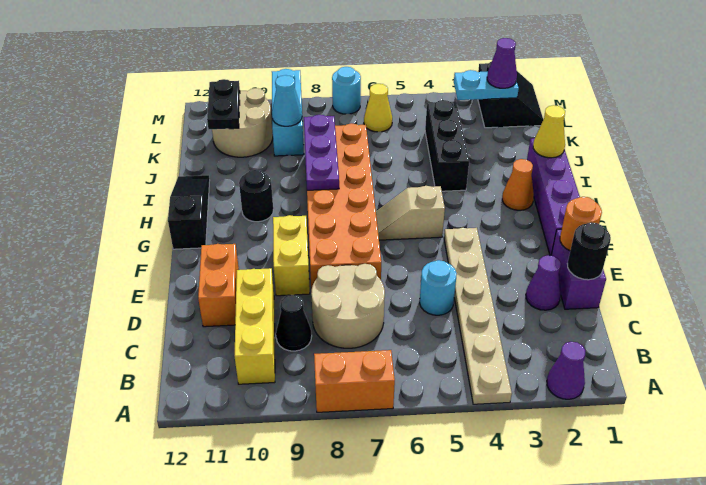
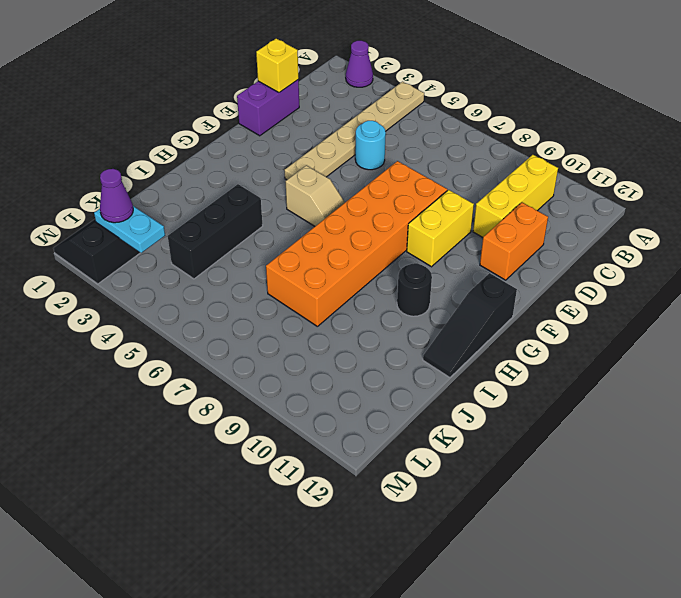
yellow 1x1 brick [256,38,299,93] -> black 1x1 round brick [567,222,611,280]
none -> orange 1x2 brick [314,350,395,412]
none -> tan 2x2 round brick [311,264,385,348]
none -> black 1x1 cone [276,295,312,351]
none -> purple 1x1 cone [526,255,561,310]

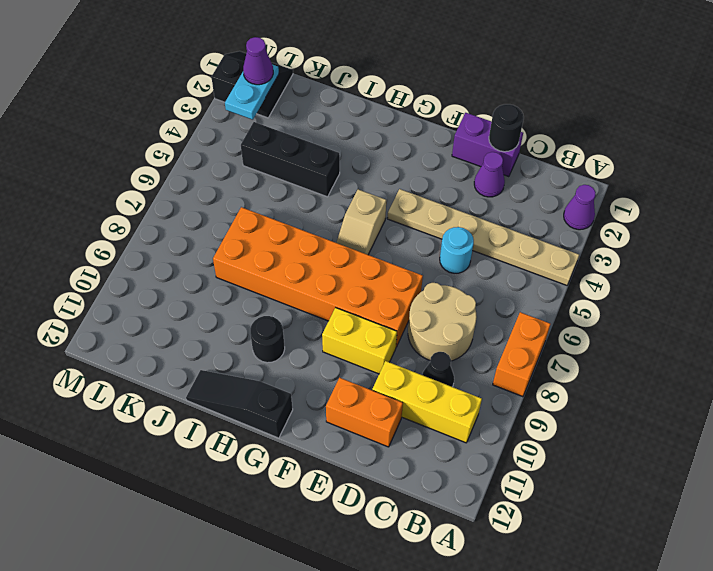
none -> purple 1x4 brick [527,138,580,256]
none -> orange 1x1 cone [502,159,534,210]
none -> cyan 1x3 brick [272,69,304,156]
none -> tan 2x2 round brick [212,88,273,157]

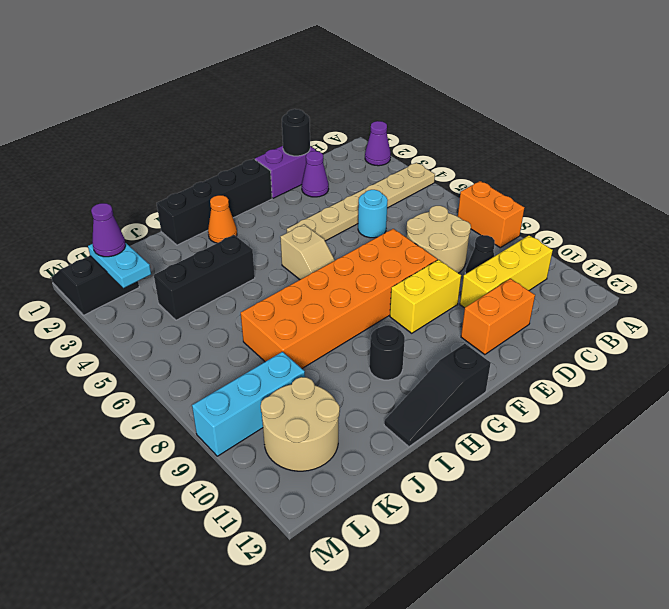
black 1x4 brick [157,159,272,245] -> purple 1x4 brick [527,138,580,256]
none -> yellow 1x1 cone [364,84,392,132]
none -> cyan 1x1 round brick [332,67,361,114]
none -> orange 1x1 round brick [560,197,602,251]
none -> purple 1x3 plate [304,115,339,190]

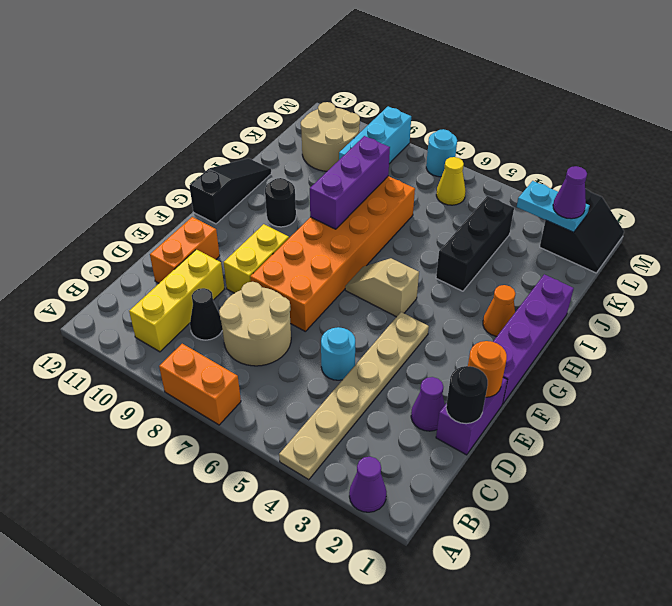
purple 1x3 brick [310,136,390,229] -> purple 1x3 plate [304,115,339,190]
none -> yellow 1x1 cone [533,105,565,158]
none -> cyan 1x1 cone [272,75,302,126]
none -> black 1x2 plate [207,79,240,129]

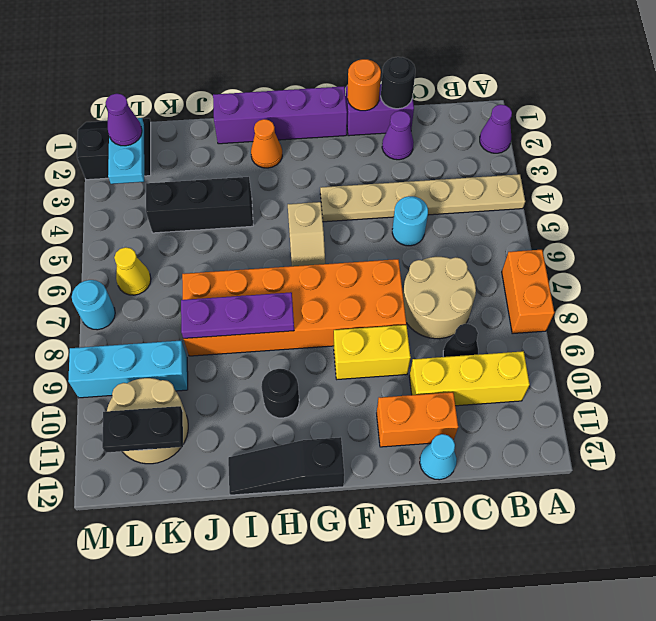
cyan 1x1 cone [420,434,457,480] -> cyan 1x1 cone moved to [272,75,302,126]
none -> yellow 1x1 cone [533,105,565,158]

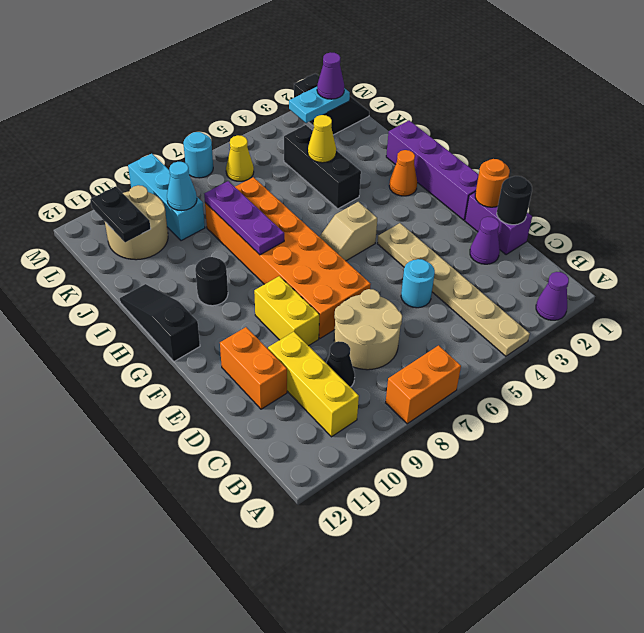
yellow 1x1 cone [308,115,336,163] -> yellow 1x1 cone moved to [533,105,565,158]

